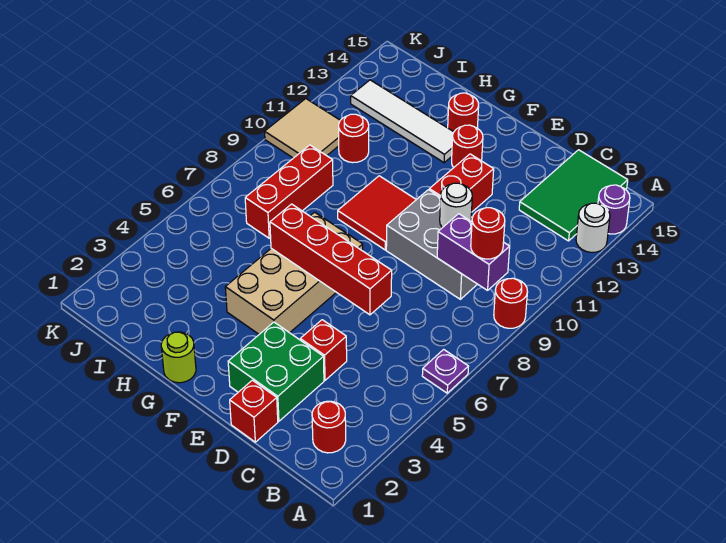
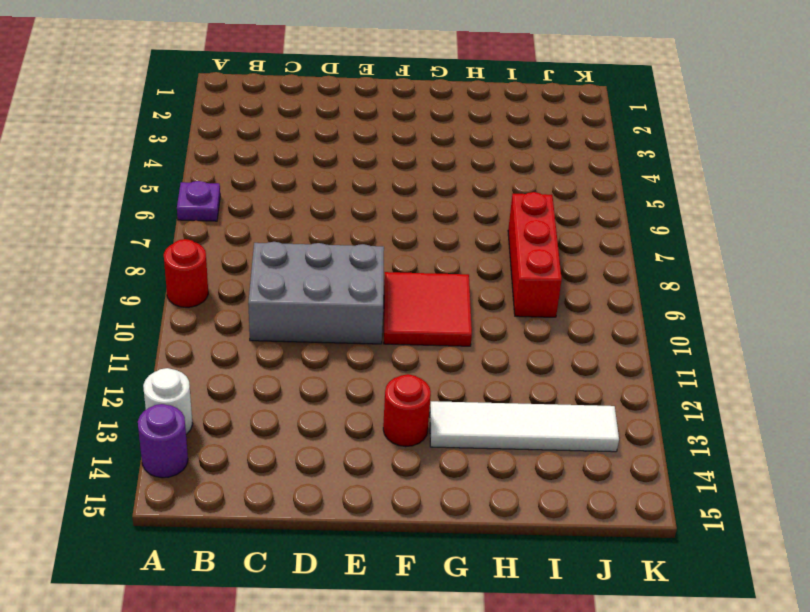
none -> red 1x1 round brick [312,401,346,453]
none -> green 2x3 tile [519,150,628,241]
none -> red 1x1 brick [230,380,278,442]

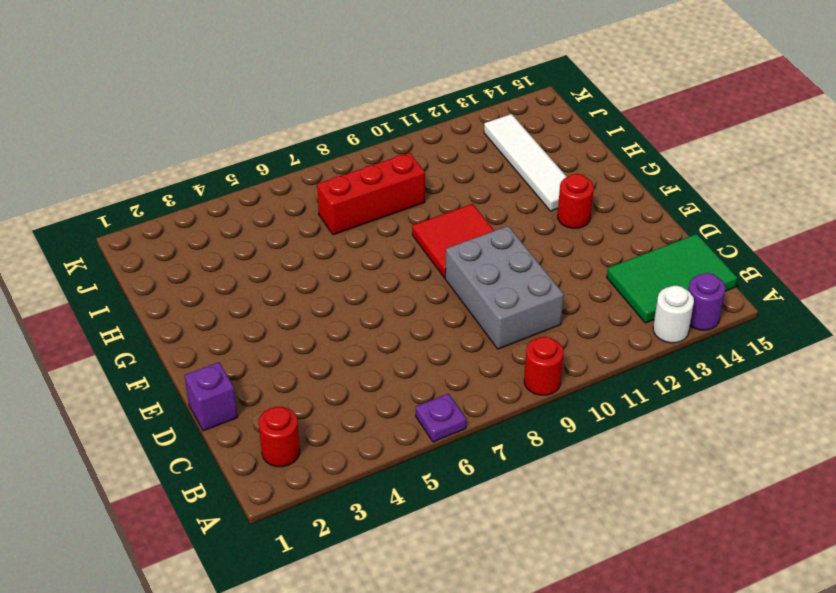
purple 1x1 brick [184,362,238,431] -> red 1x1 brick [230,380,278,442]
none -> green 2x2 brick [228,322,324,421]
none -> red 1x1 brick [300,320,347,380]
none -> red 1x2 brick [429,154,494,212]

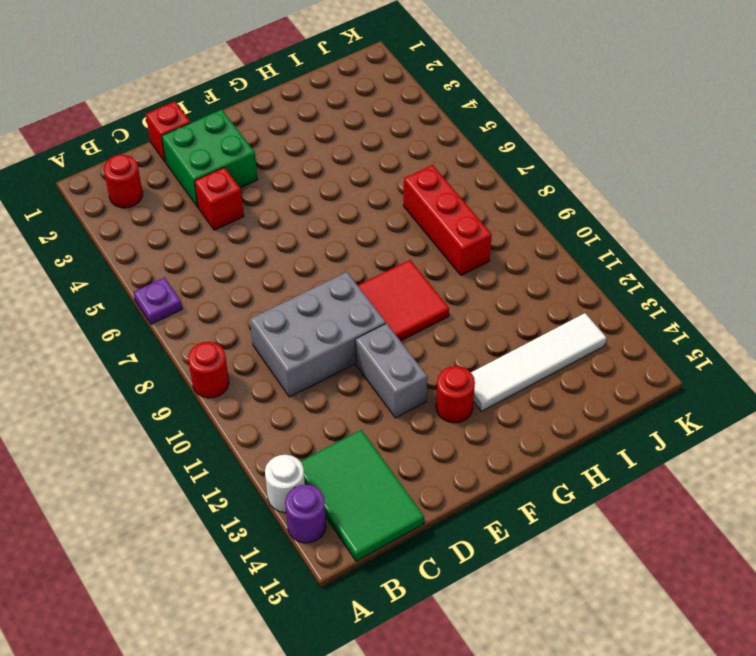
grey 1x2 brick [355,323,427,418] -> red 1x2 brick [429,154,494,212]
none -> tan 2x4 brick [225,212,363,334]
none -> lime 1x1 round brick [161,332,196,383]
none -> red 1x1 round brick [448,93,479,132]

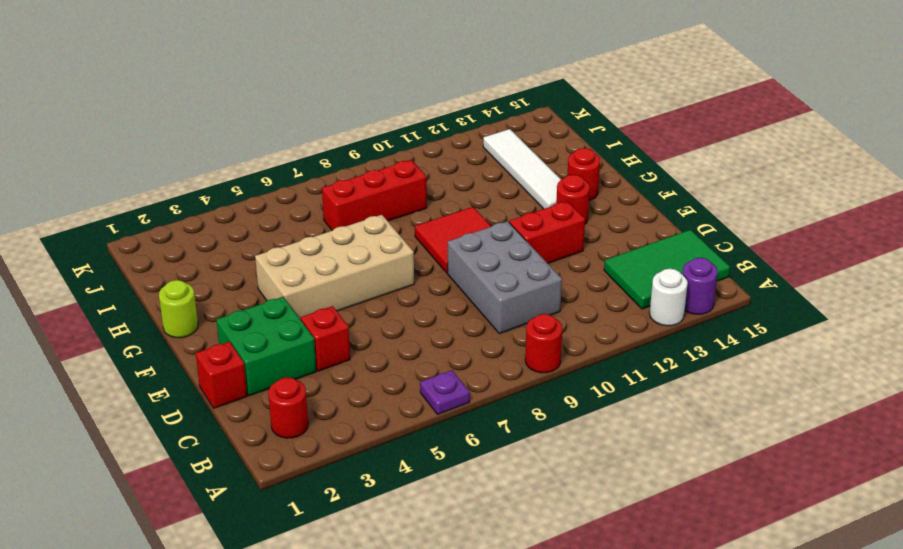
none -> red 1x1 round brick [339,114,369,163]
none -> tan 2x2 tile [265,99,340,158]
none -> purple 1x2 brick [437,214,510,290]

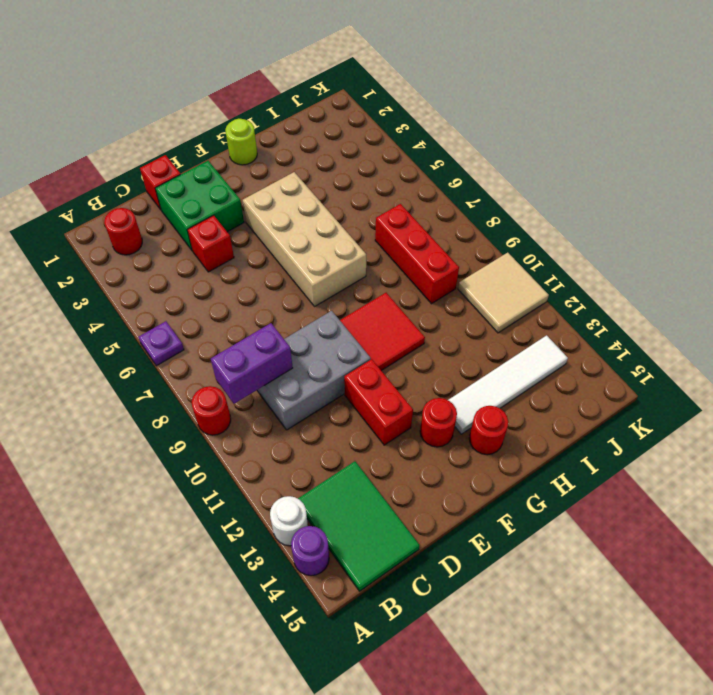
none -> red 1x1 round brick [339,114,369,163]
none -> red 1x4 brick [270,204,392,315]
none -> white 1x1 round brick [440,183,472,228]

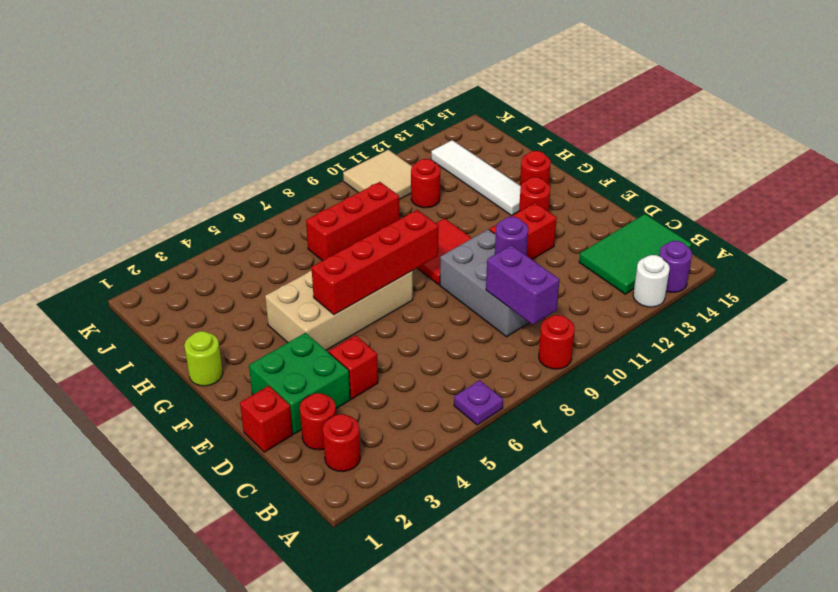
red 1x1 round brick [300,393,336,450] -> red 1x1 round brick moved to [471,208,505,259]
purple 1x1 round brick [495,217,528,255] -> white 1x1 round brick [440,183,472,228]
red 1x4 brick [311,210,439,315] -> red 1x4 brick turned to [270,204,392,315]

